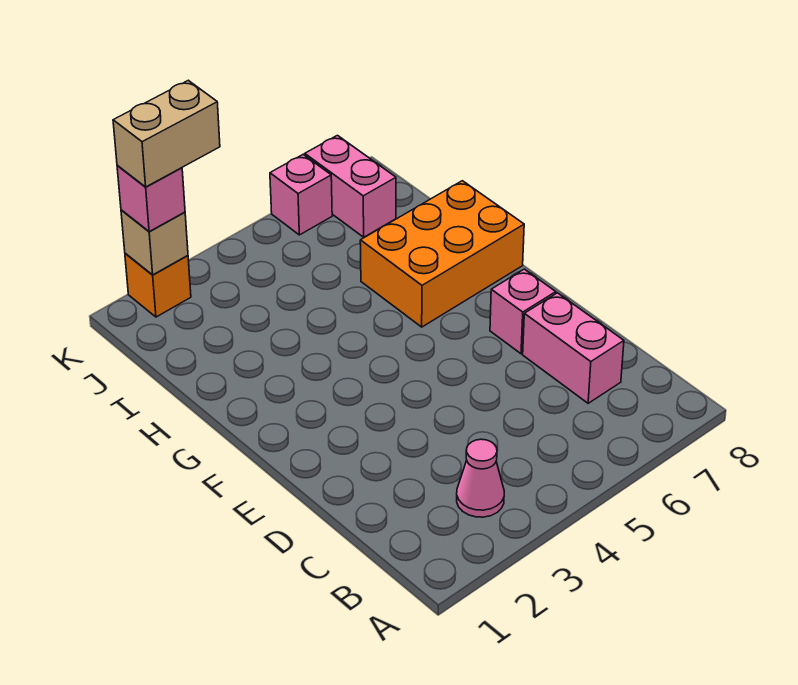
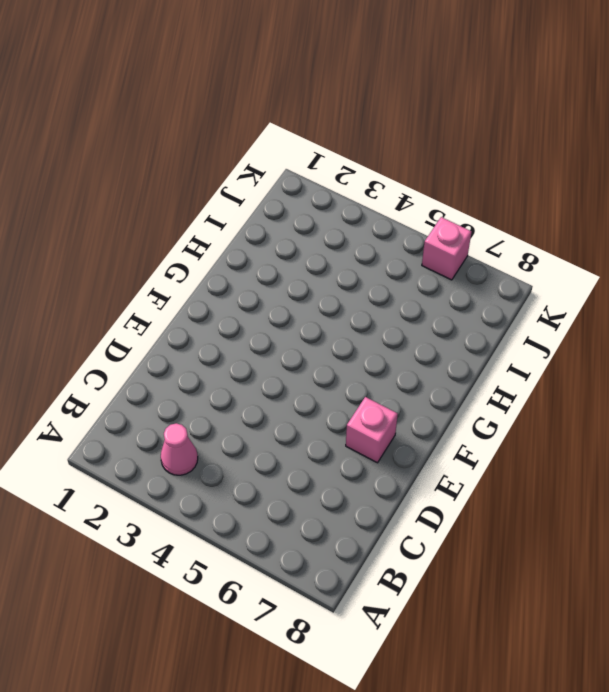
none -> pink 1x2 brick [523,293,624,403]
none -> orange 2x3 brick [360,181,524,327]

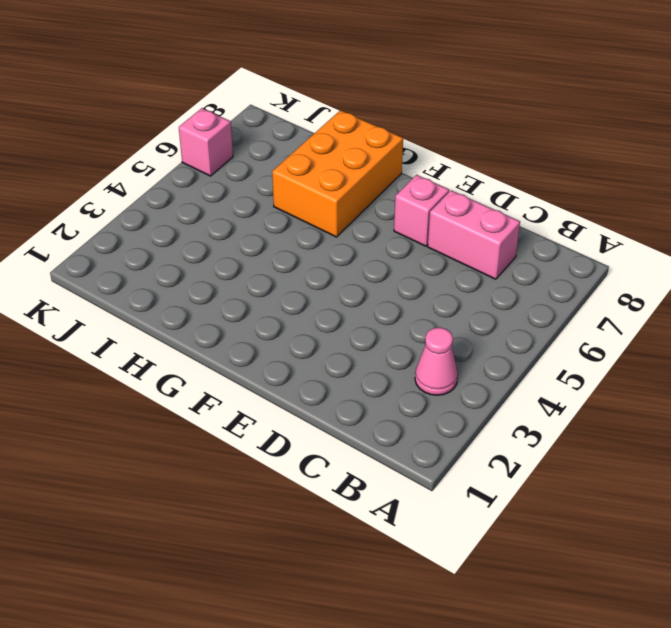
none -> pink 1x2 brick [305,135,396,237]
none -> orange 1x1 brick [125,253,191,317]

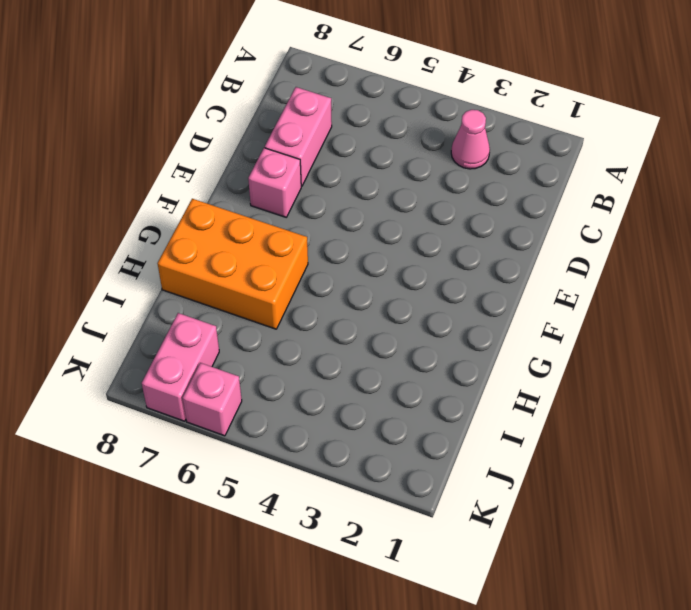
none -> orange 1x1 brick [125,253,191,317]
none -> tan 1x1 brick [121,210,188,275]

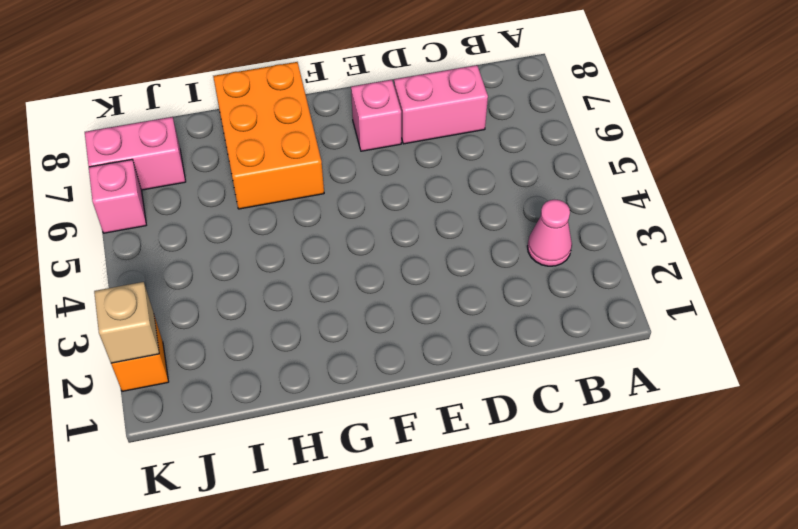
none -> pink 1x1 brick [117,166,185,231]
none -> tan 1x2 brick [113,80,220,187]

